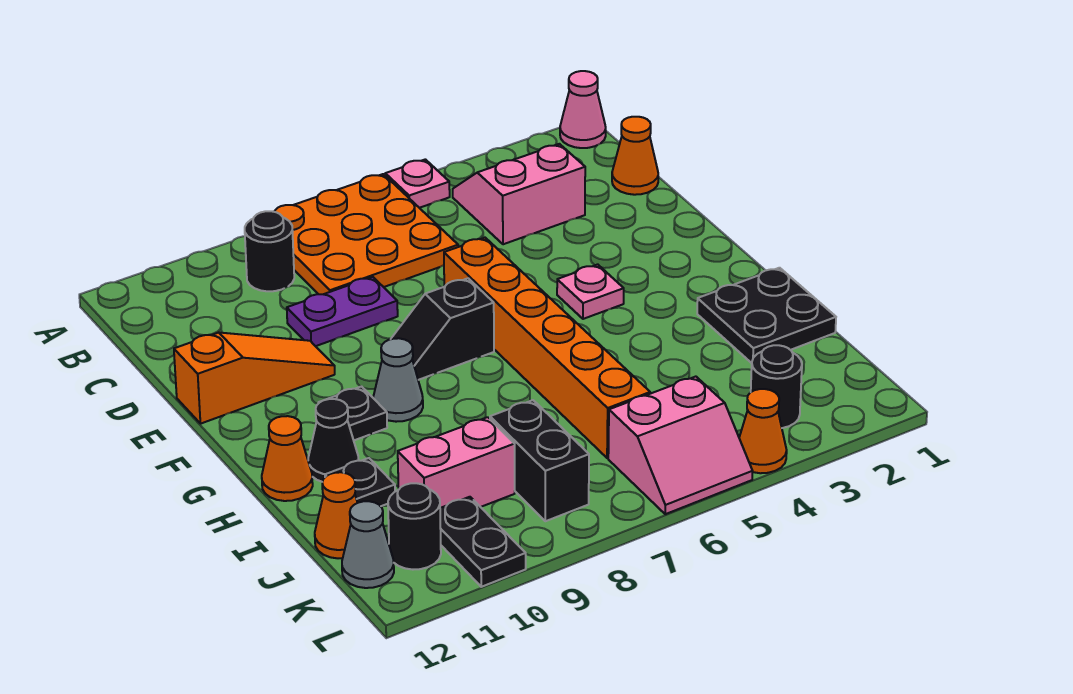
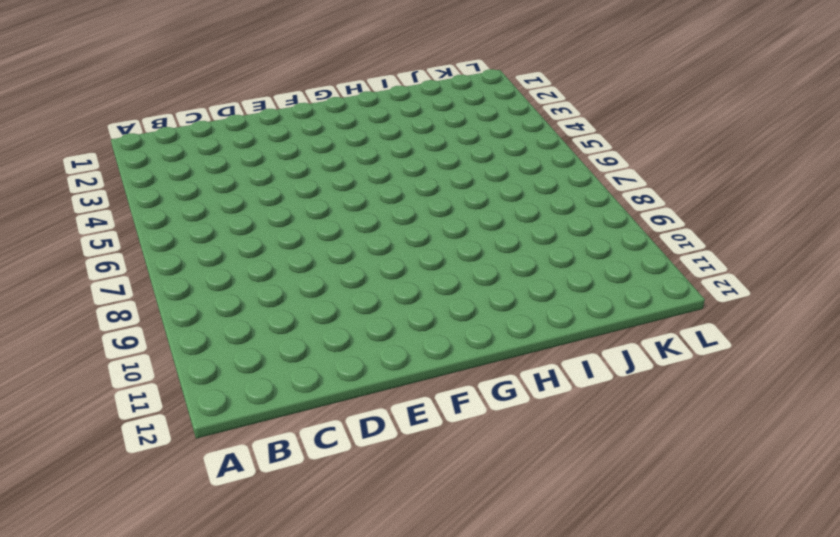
none -> pink 1x1 cone [560,71,606,148]
none -> pink 1x1 plate [385,159,450,208]
none -> orange 3x3 plate [274,174,458,294]

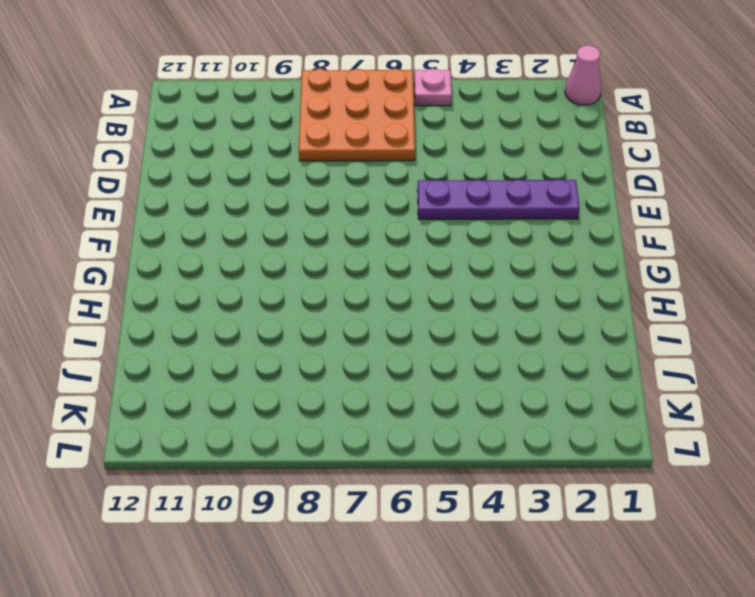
purple 1x4 plate [417,179,579,219] -> none
none -> pink 2x2 slope [453,144,585,244]
none -> black 1x1 round brick [245,211,294,291]
none -> orange 1x1 cone [612,117,658,195]

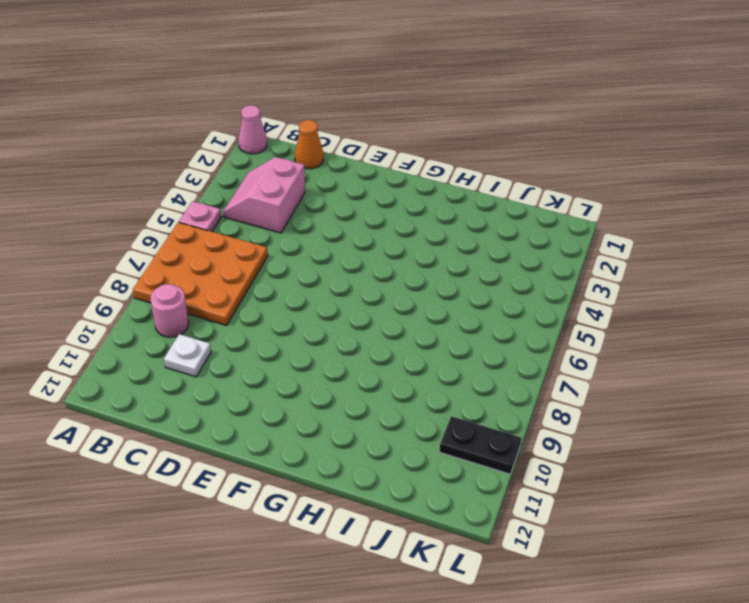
pink 1x1 round brick [151,284,189,337] -> black 1x1 round brick [245,211,294,291]
white 1x1 plate [164,334,211,377] -> none
none -> purple 1x2 plate [287,277,398,346]
none -> orange 1x6 brick [444,238,650,458]
none -> orange 1x3 slope [174,333,335,424]

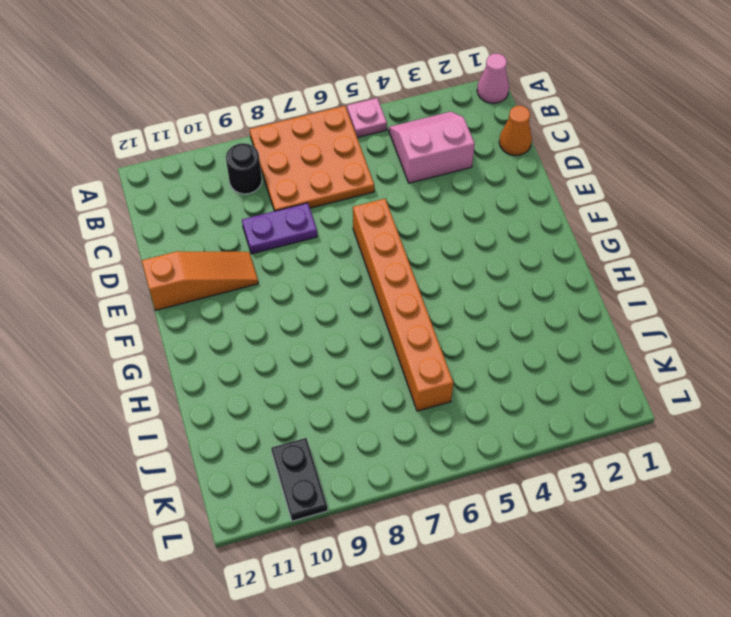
none -> pink 1x1 plate [557,264,624,319]
none -> black 1x2 slope [391,278,494,380]
none -> grey 1x1 cone [373,338,423,422]

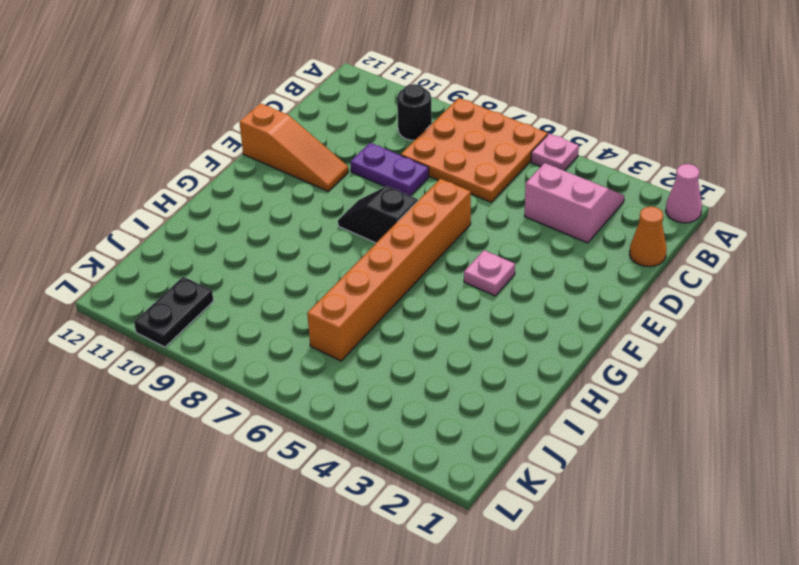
none -> grey 1x1 cone [373,338,423,422]
none -> black 1x1 plate [318,387,387,440]
none -> black 2x2 plate [697,268,836,363]

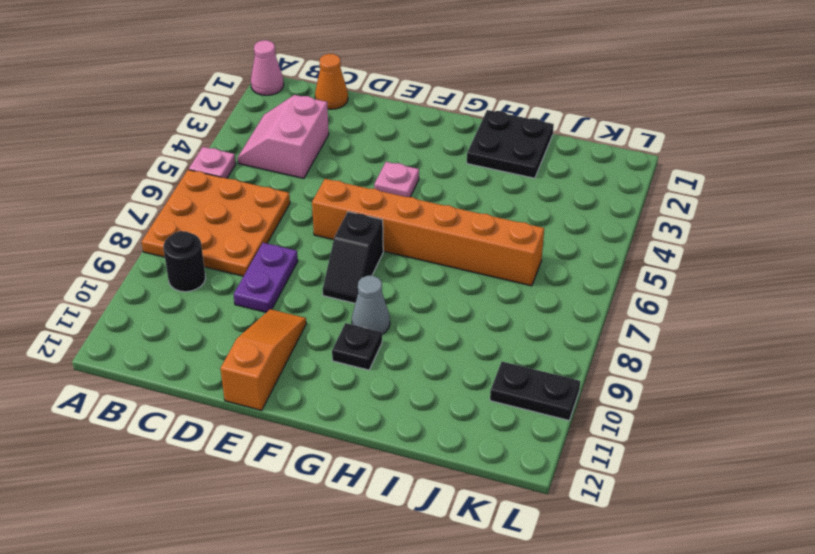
none -> black 1x1 cone [308,399,359,482]
none -> orange 1x1 cone [262,416,313,501]
none -> black 1x1 plate [325,458,395,506]

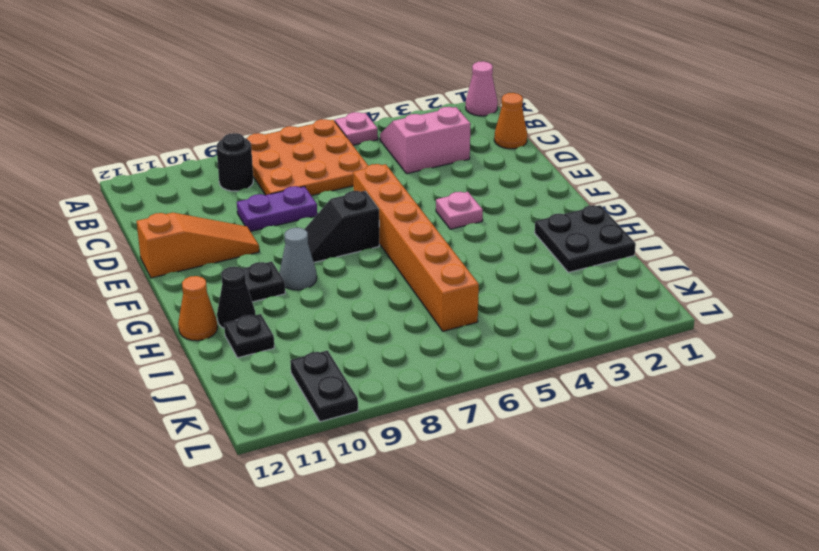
none -> black 1x2 brick [490,400,589,521]
none -> pink 1x2 brick [398,417,515,508]
none -> orange 1x1 cone [315,472,357,558]

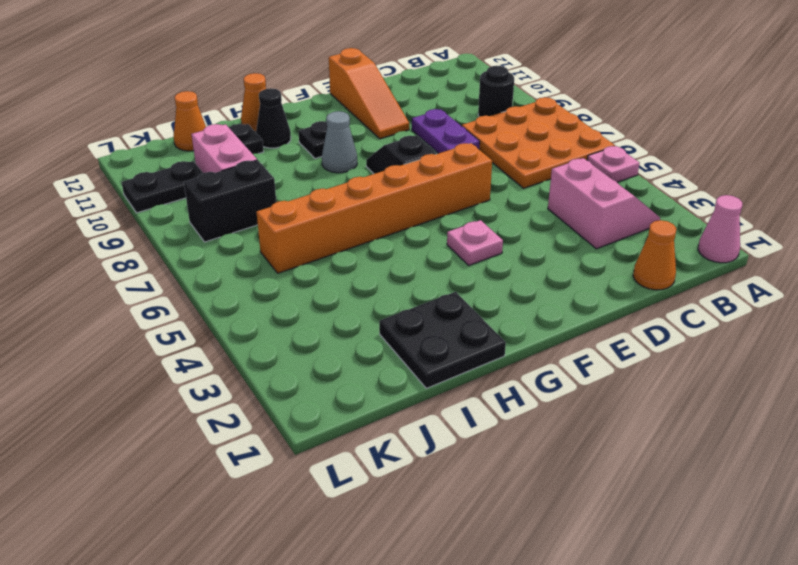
none -> black 1x1 round brick [751,345,802,428]
none -> pink 2x2 slope [608,377,753,514]
none -> black 1x1 round brick [388,483,441,570]

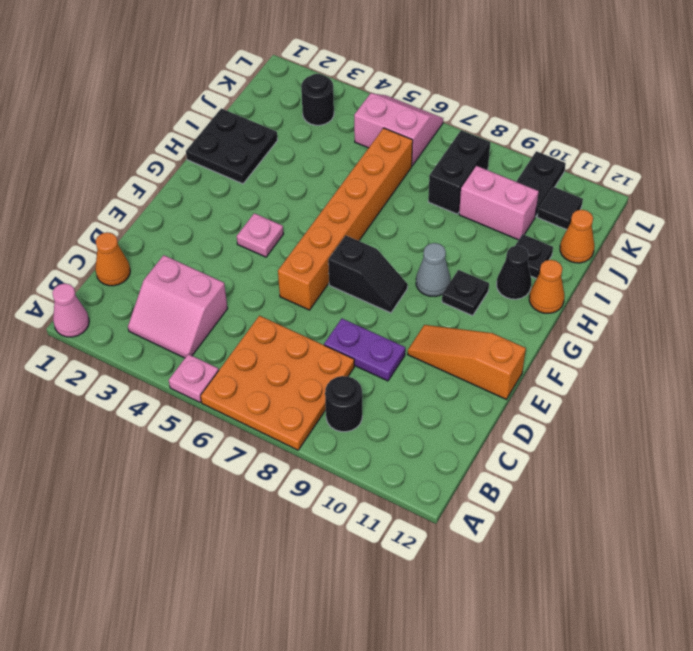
black 1x1 tile [537,187,583,230] -> black 1x1 round brick [388,483,441,570]
none -> grey 1x1 cone [342,501,394,588]
none -> orange 1x1 cone [739,389,787,473]

